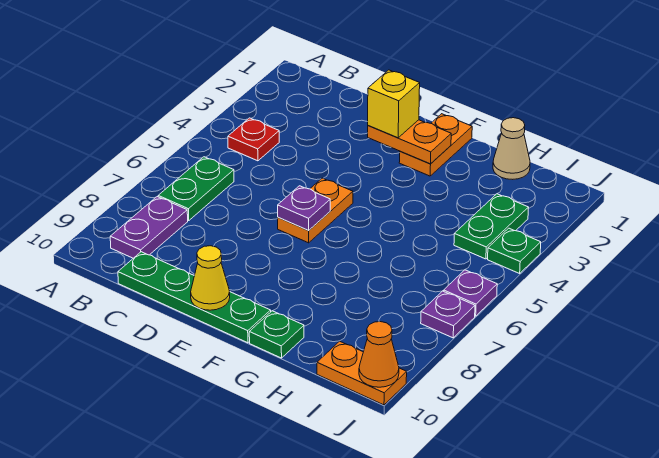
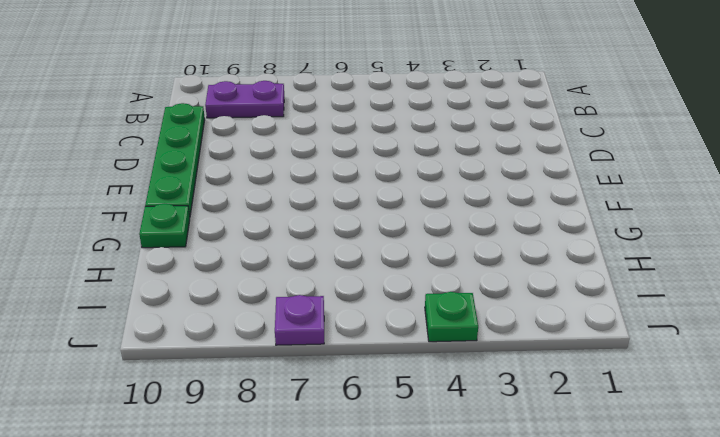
none -> red 1x1 plate [228,118,279,161]
none -> green 1x2 plate [158,157,234,221]
none -> orange 1x2 plate [278,178,353,243]

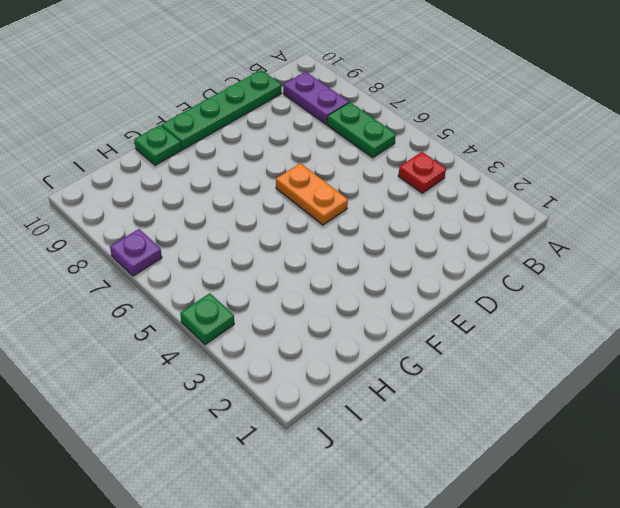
none -> orange 1x2 plate [399,114,472,176]
none -> tan 1x1 cone [493,118,530,179]
none -> green 1x2 plate [454,194,529,259]

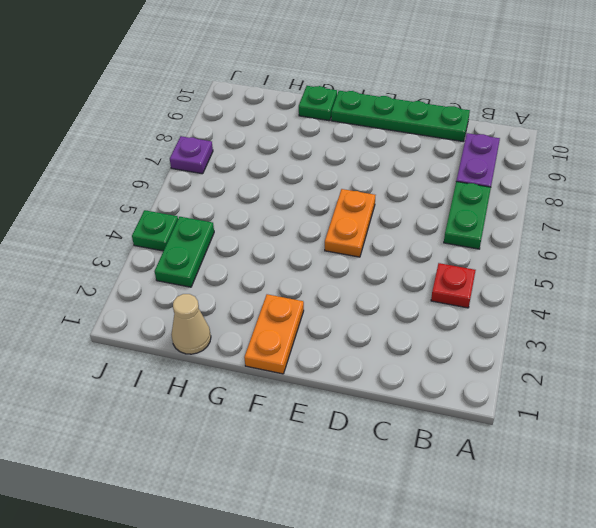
none -> orange 1x2 plate [317,341,407,405]
none -> purple 1x1 plate [444,270,497,316]
none -> orange 1x2 plate [368,120,451,164]

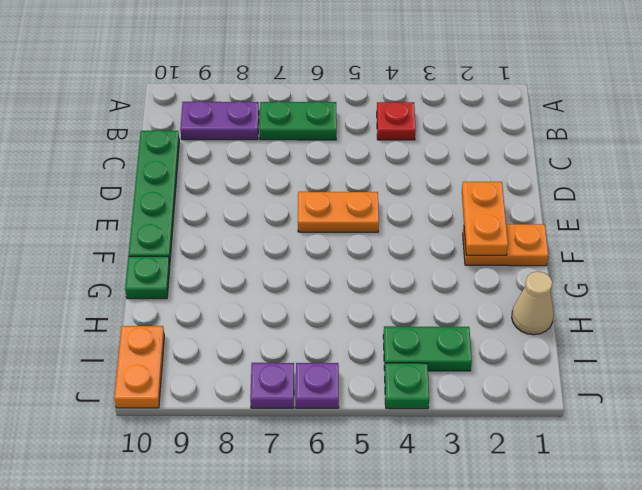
none -> purple 1x1 plate [278,186,330,231]
none -> yellow 1x1 cone [191,246,230,310]
none -> orange 1x1 cone [359,322,399,387]

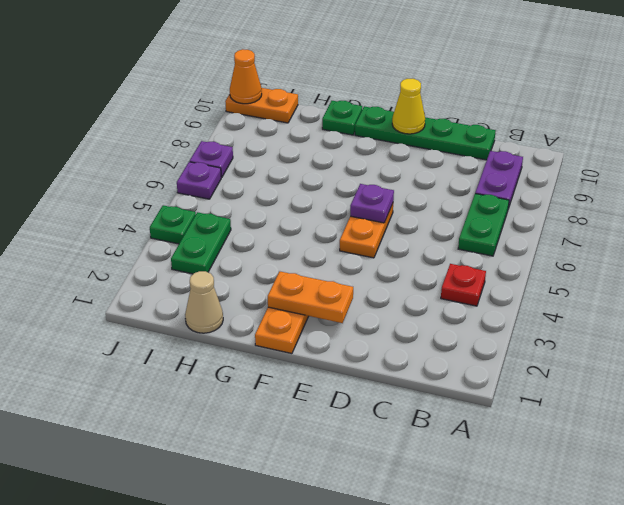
none -> yellow 1x1 brick [368,70,420,138]

